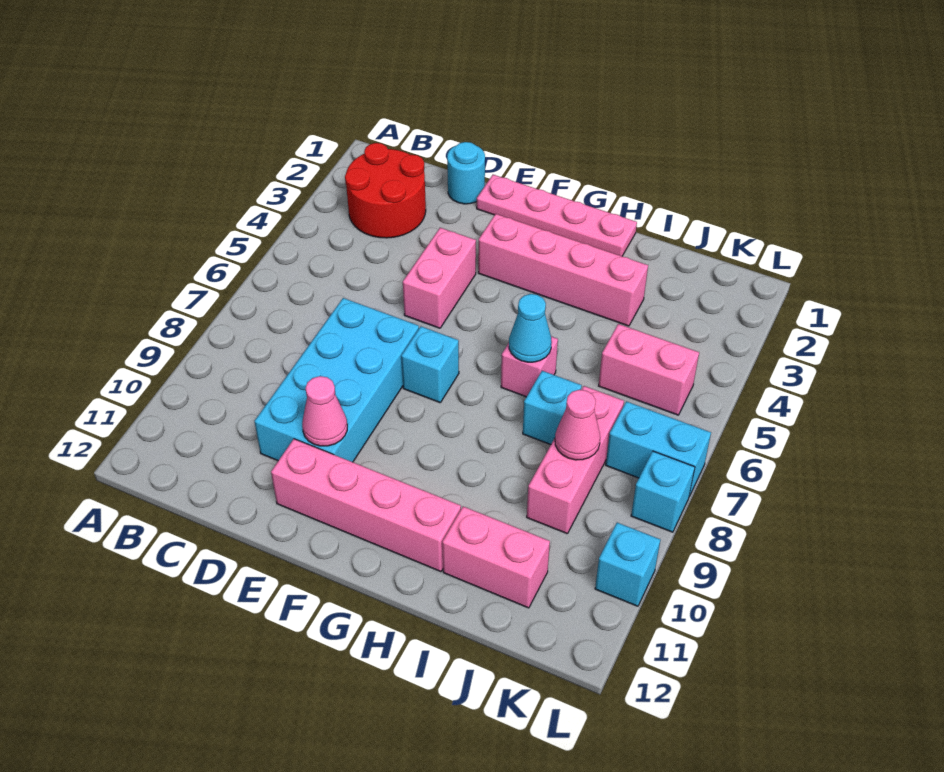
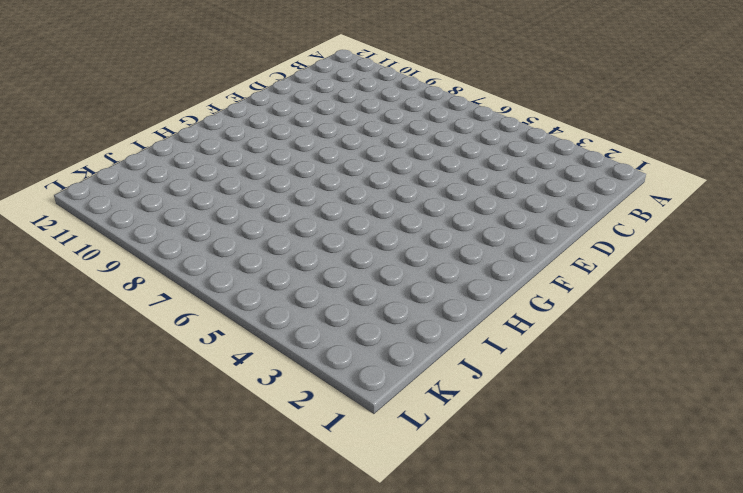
none -> red 2x2 round brick [345,143,426,238]
none -> cyan 1x1 round brick [447,142,485,204]
none -> cyan 2x4 brick [254,298,419,462]

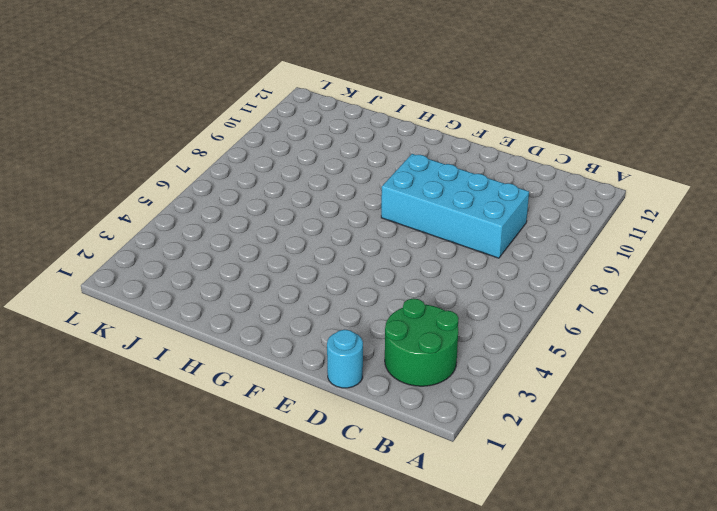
green 2x2 round brick [385,298,459,386] -> red 2x2 round brick [345,143,426,238]
cyan 2x4 brick [381,154,529,258] -> cyan 2x4 brick turned to [254,298,419,462]
none -> pink 1x4 plate [477,175,637,256]
none -> pink 1x2 brick [403,228,476,328]
none -> pink 1x4 brick [271,439,461,572]

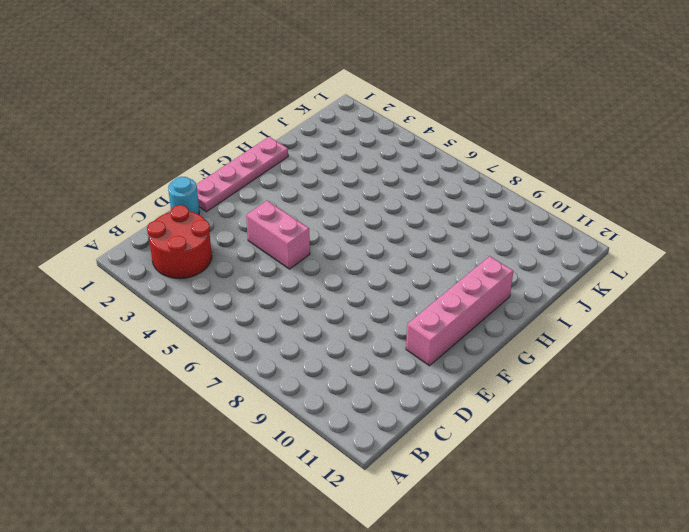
none -> cyan 2x4 brick [254,298,419,462]
none -> pink 1x4 brick [478,214,648,326]
none -> cyan 1x1 brick [401,327,459,403]

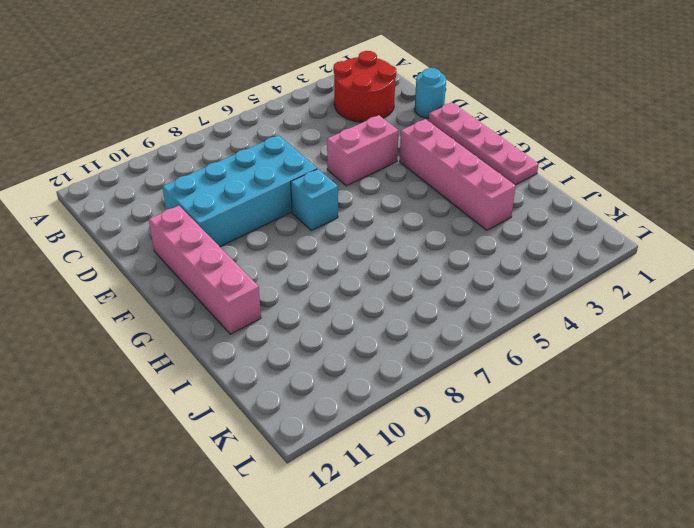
none -> pink 1x1 brick [501,336,558,397]
none -> cyan 1x1 brick [523,371,582,445]
none -> pink 1x2 brick [442,506,550,608]

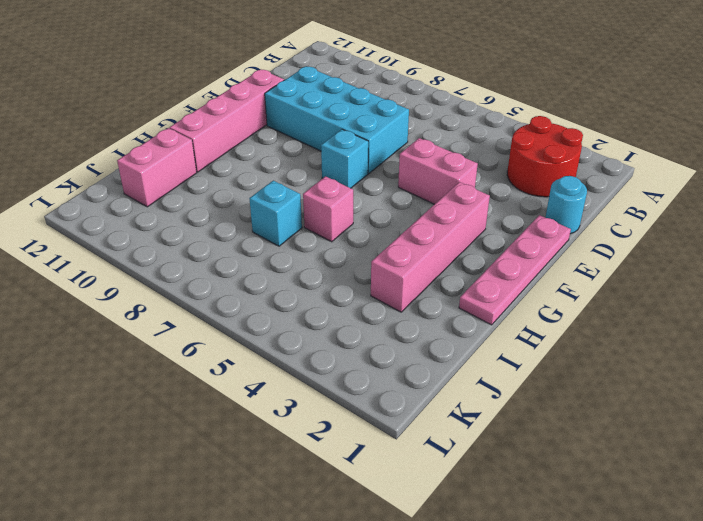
none -> pink 1x2 brick [599,324,699,415]
none -> pink 1x3 brick [527,386,624,534]
none -> cyan 1x2 brick [606,401,711,496]

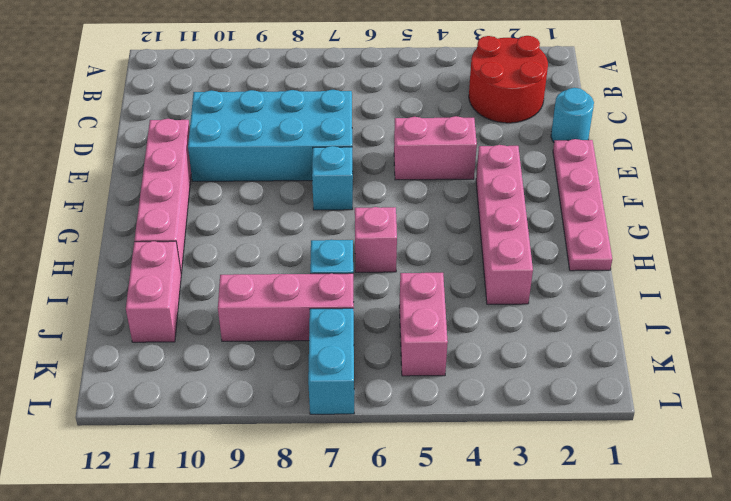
none -> cyan 1x1 brick [631,451,695,532]
none -> cyan 1x1 brick [595,523,660,606]
none -> pink 1x1 cone [302,376,347,446]

